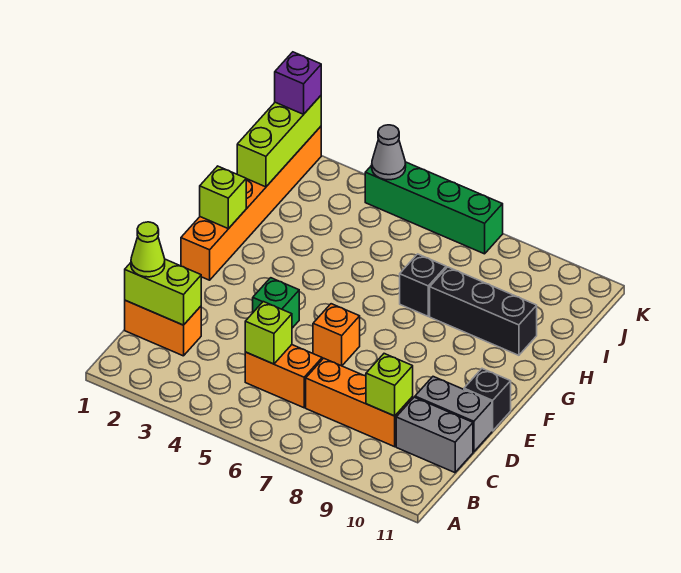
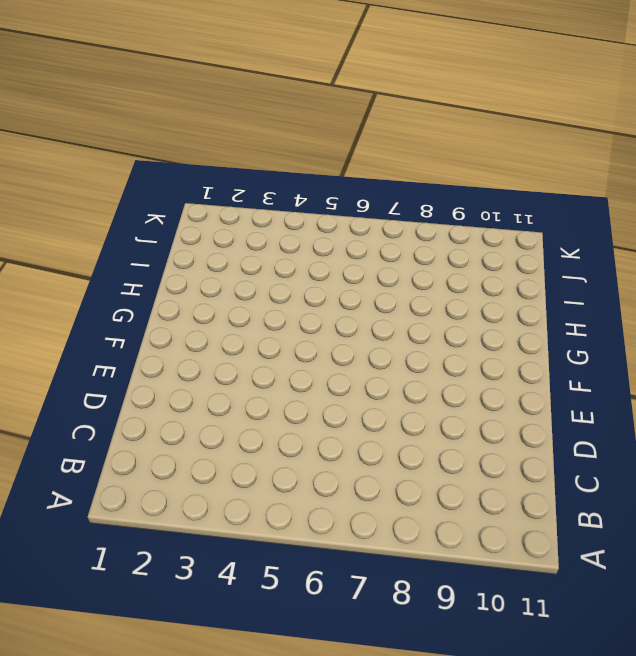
none -> orange 1x2 brick [125,300,201,356]
none -> orange 1x2 brick [245,345,322,408]
none -> orange 1x3 brick [306,358,413,447]

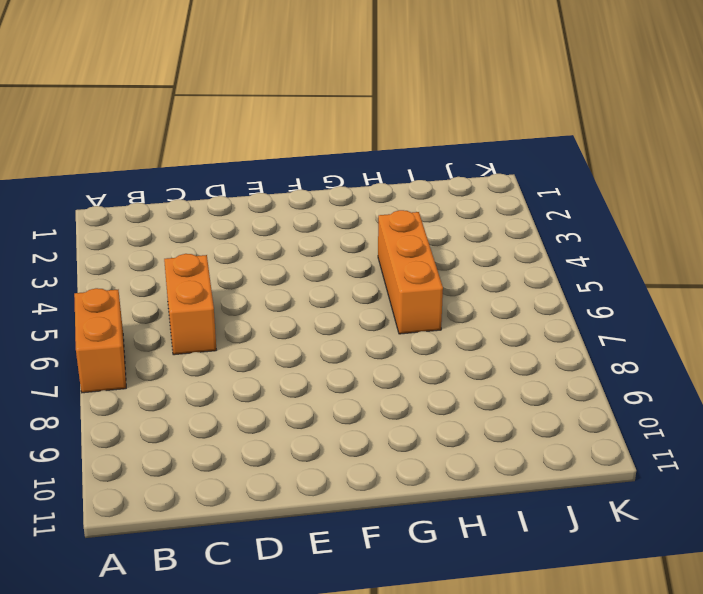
orange 1x2 brick [74,288,126,393] -> orange 1x2 brick moved to [125,300,201,356]
orange 1x3 brick [378,210,443,334] -> orange 1x3 brick moved to [306,358,413,447]
none -> grey 1x2 brick [396,397,473,473]
none -> grey 1x2 brick [415,377,492,452]
none -> green 1x1 brick [253,278,299,328]

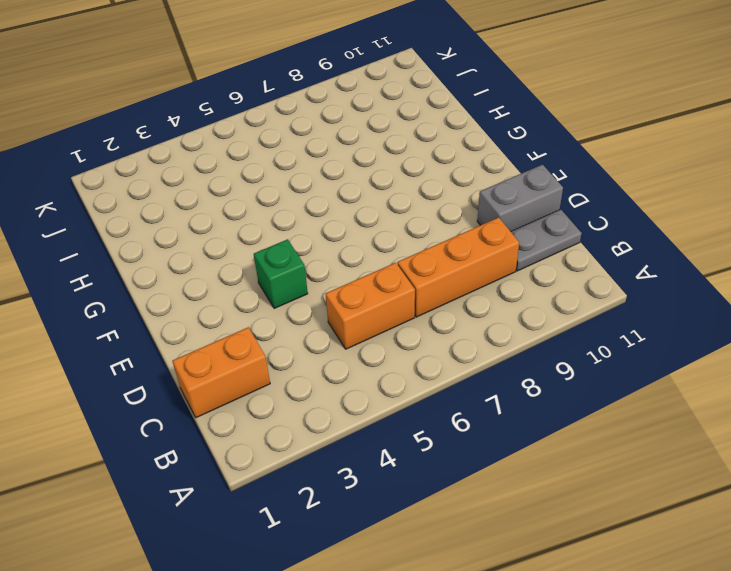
grey 1x2 plate [511,209,582,271] -> grey 1x2 brick [396,397,473,473]
none -> orange 1x1 brick [313,304,360,366]
none -> black 1x1 brick [464,369,511,431]
none -> orange 1x6 brick [181,127,321,280]

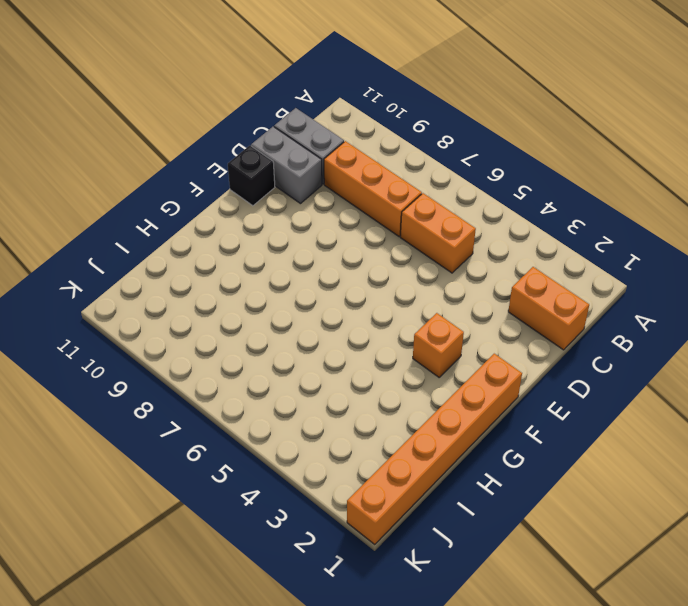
orange 1x1 brick [413,313,464,377] -> orange 1x1 brick moved to [313,304,360,366]
none -> green 1x1 brick [253,278,299,328]
none -> black 1x1 brick [400,254,446,316]
none -> black 1x3 brick [430,267,537,355]

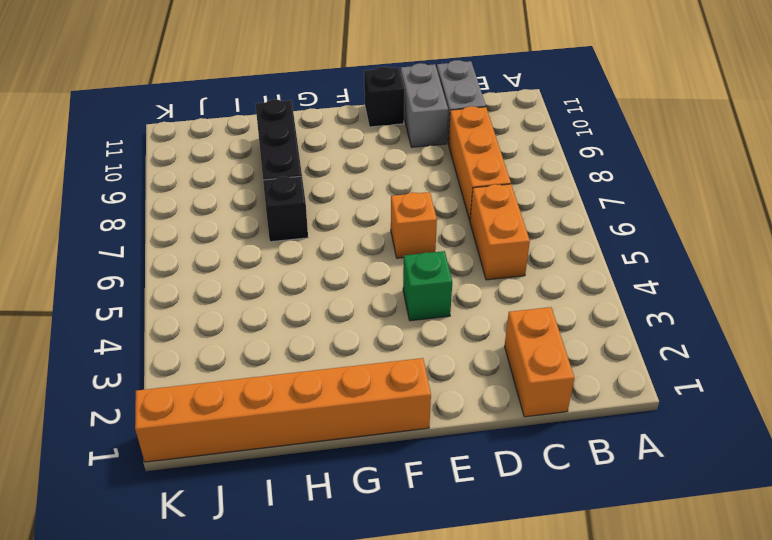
none -> green 1x4 brick [365,162,503,254]
none -> lime 1x2 brick [125,259,201,325]
none -> lime 1x1 brick [245,302,292,364]

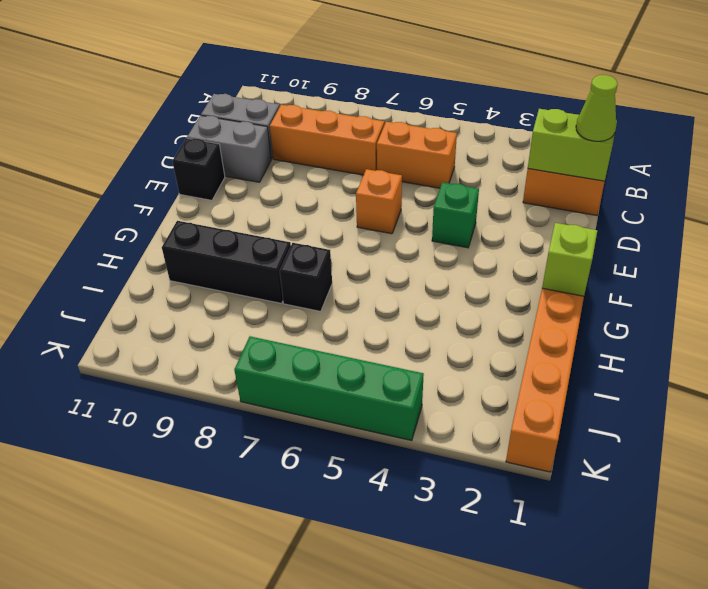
none -> lime 1x1 brick [245,302,292,364]
none -> lime 1x1 brick [366,354,413,416]
none -> lime 1x3 brick [237,96,321,187]

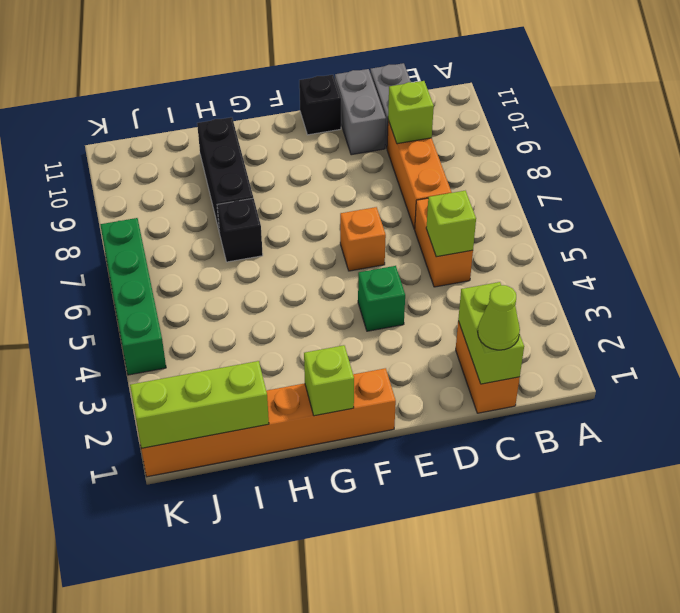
none -> grey 1x1 cone [372,125,406,180]
none -> purple 1x1 brick [275,52,321,114]

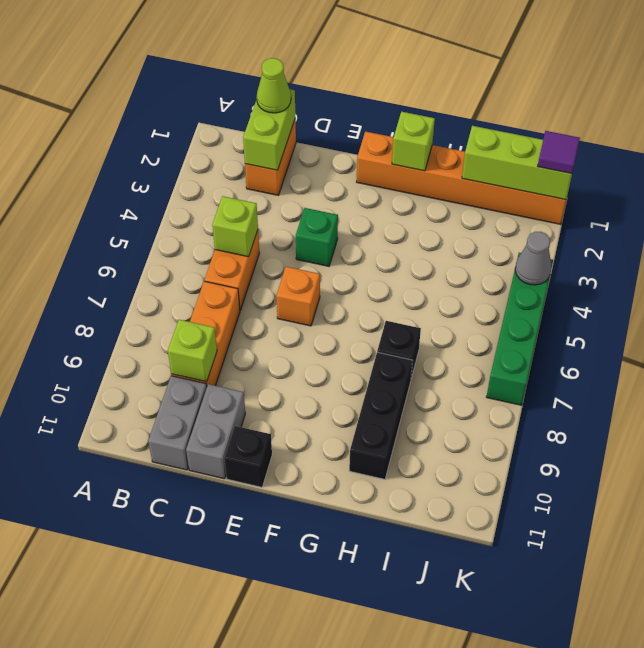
purple 1x1 tile [538,131,580,174] -> purple 1x1 brick [275,52,321,114]

